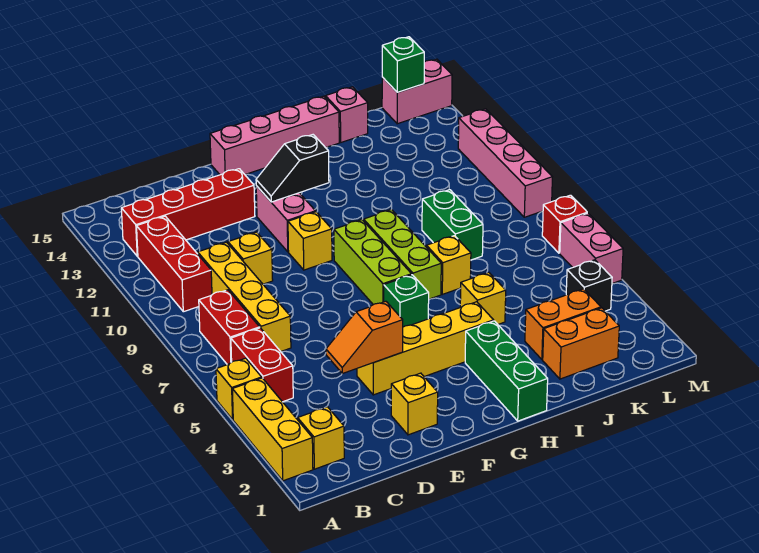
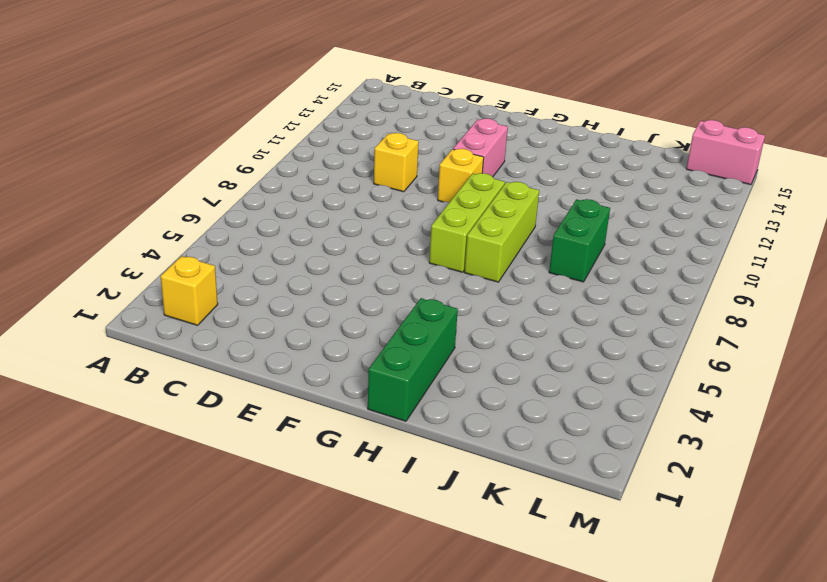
none -> yellow 1x3 brick [232,378,313,481]
none -> yellow 1x1 brick [216,358,262,419]
none -> red 1x2 brick [231,328,293,402]
none -> red 1x2 brick [199,290,260,365]

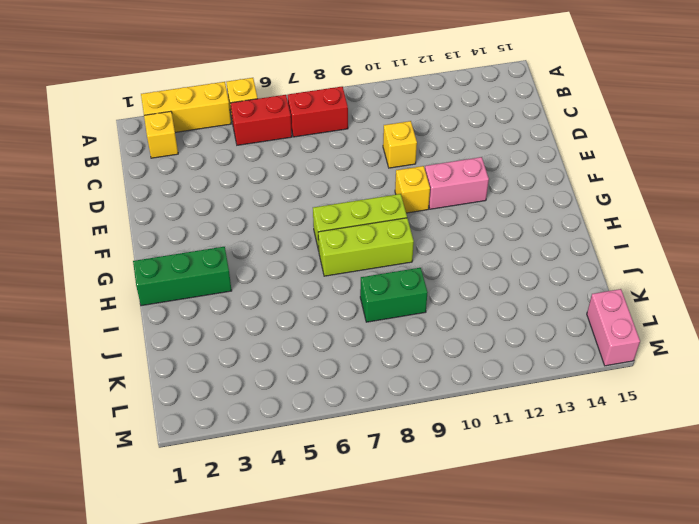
none -> red 1x3 brick [137,216,212,312]
none -> red 1x4 brick [121,169,255,256]
none -> yellow 1x4 brick [198,242,291,351]
none -> yellow 1x1 brick [391,373,438,435]

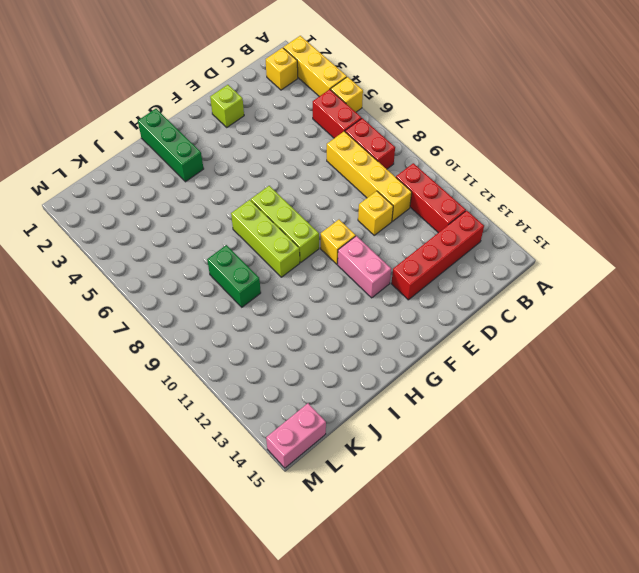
lime 1x1 brick [210,85,244,127] -> yellow 1x1 brick [391,373,438,435]
none -> yellow 1x4 brick [357,302,494,395]
none -> pink 1x4 brick [210,96,339,175]
none -> green 1x1 brick [384,275,429,327]
none -> yellow 1x1 brick [460,273,506,324]

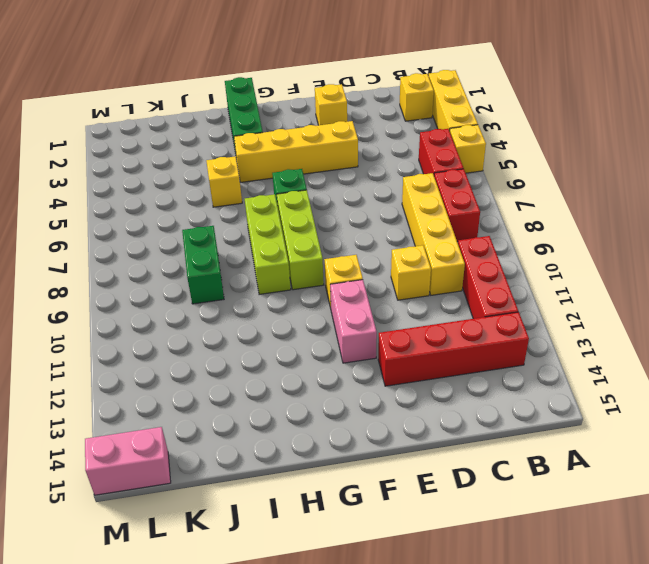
none -> pink 1x4 brick [210,96,339,175]
none -> yellow 1x1 brick [427,236,471,294]
none -> orange 1x2 brick [543,308,619,379]
none -> orange 1x2 brick [525,289,601,360]

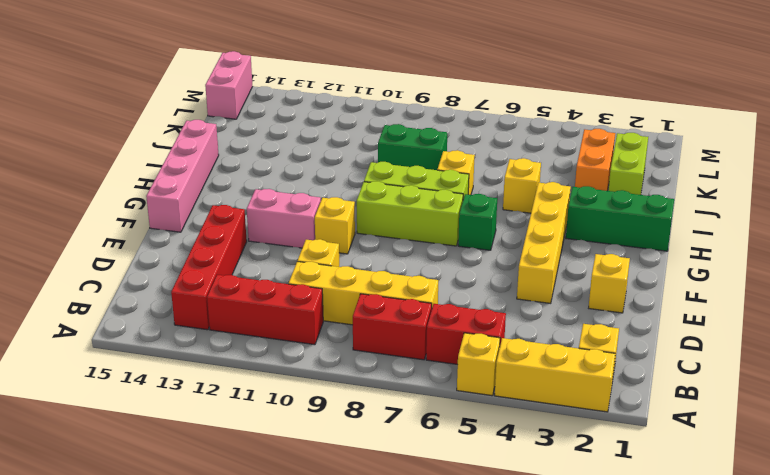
lime 1x2 brick [608,133,648,195] -> orange 1x2 brick [543,308,619,379]
none -> pink 1x1 brick [325,87,368,142]
none -> black 1x1 brick [566,260,612,311]
none -> pink 1x2 brick [560,213,623,283]
none -> red 1x1 brick [542,195,587,253]

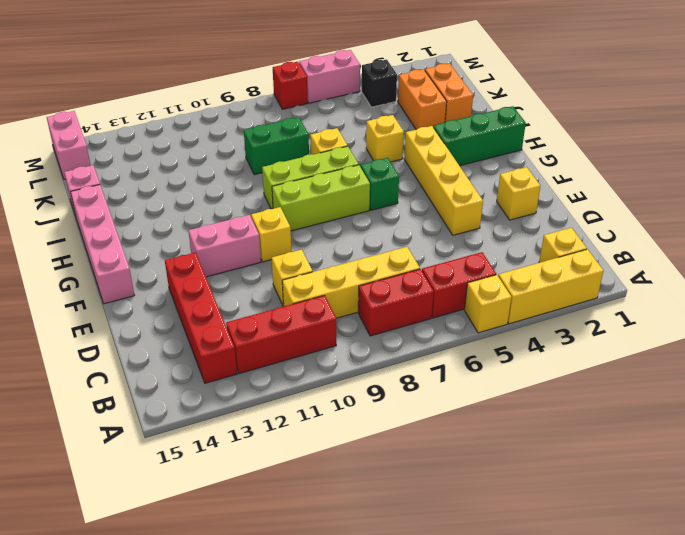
none -> pink 1x4 brick [458,109,552,217]
none -> orange 1x2 slope [326,301,403,374]
none -> black 1x2 slope [256,135,329,202]
none -> green 1x1 brick [382,37,424,92]

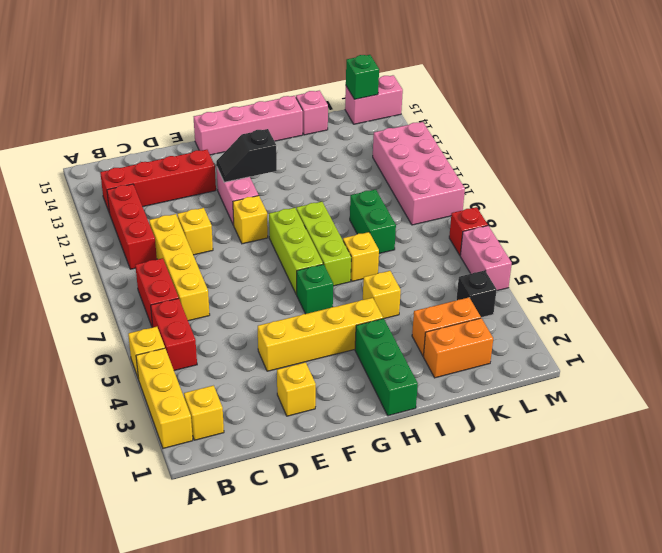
pink 2x4 brick [373,122,465,225] -> pink 1x4 brick [458,109,552,217]
none -> orange 1x2 slope [326,301,403,374]

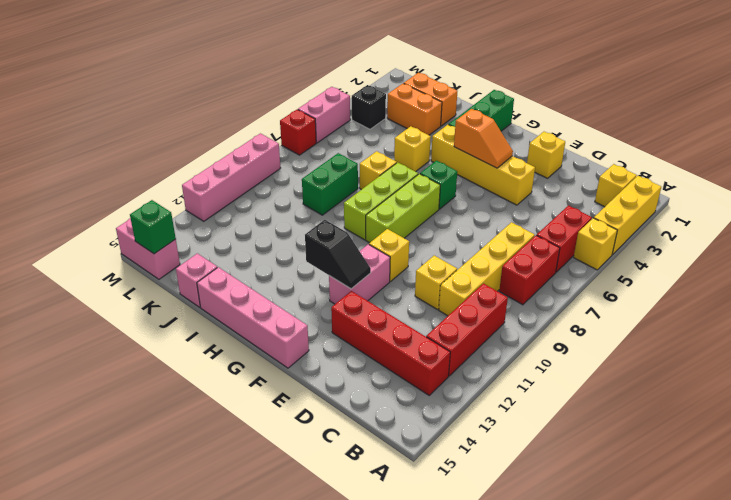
orange 1x2 slope [454,109,513,168] -> orange 1x2 slope moved to [326,301,403,374]

